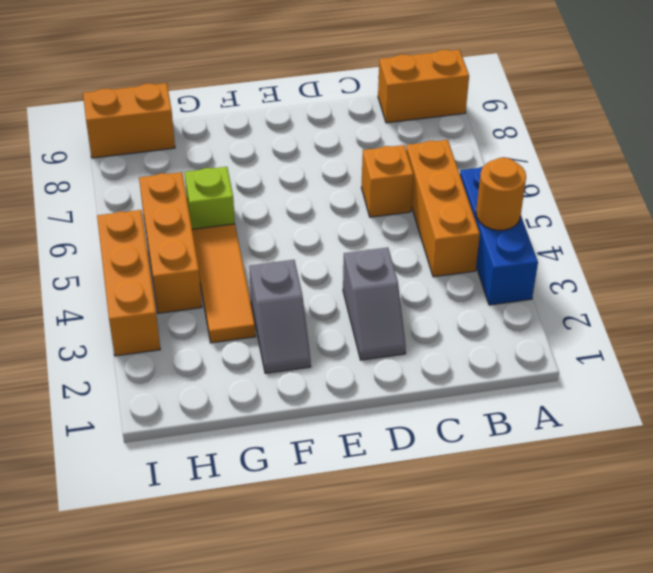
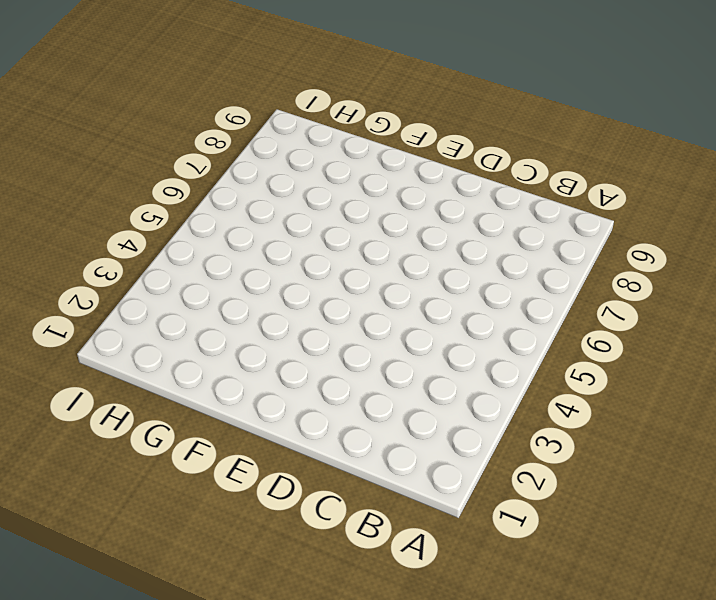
none -> blue 1x3 brick [460,167,538,305]
none -> orange 1x2 brick [378,50,469,123]
none -> orange 1x3 brick [406,140,480,277]

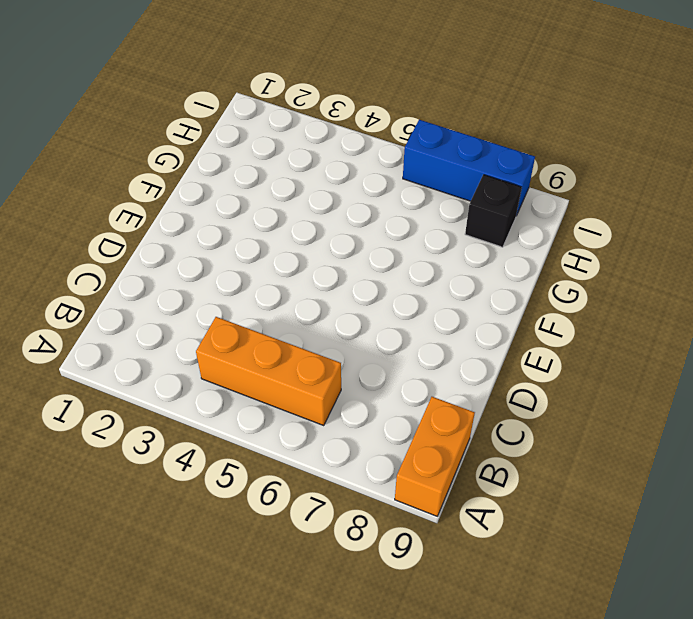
black 1x1 brick [465,175,522,247] -> none
blue 1x3 brick [403,120,535,216] -> blue 1x3 brick moved to [460,167,538,305]
none -> orange 1x1 brick [361,145,414,217]
none -> grey 1x2 slope [343,247,406,360]
none -> grey 1x2 slope [249,260,311,373]

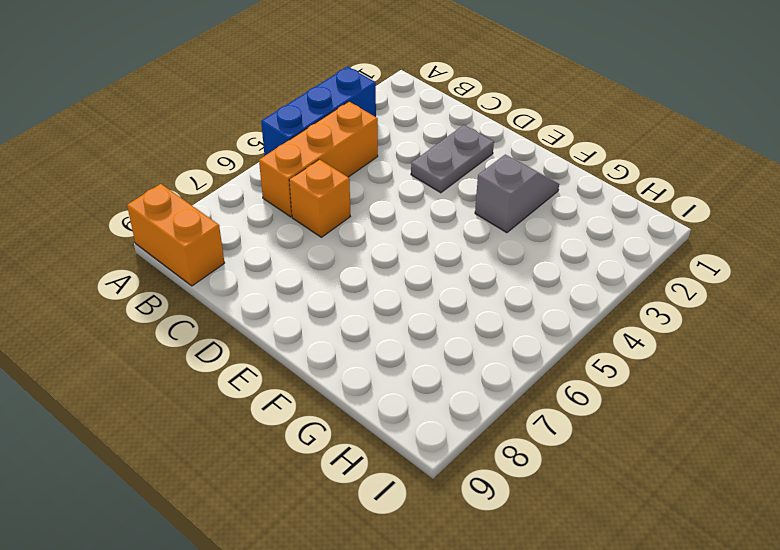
grey 1x2 plate [411,125,494,193] -> grey 1x2 slope [343,247,406,360]
none -> orange 1x3 tile [192,224,256,343]
none -> lime 1x1 brick [184,167,235,229]
none -> orange 1x3 brick [139,172,202,313]

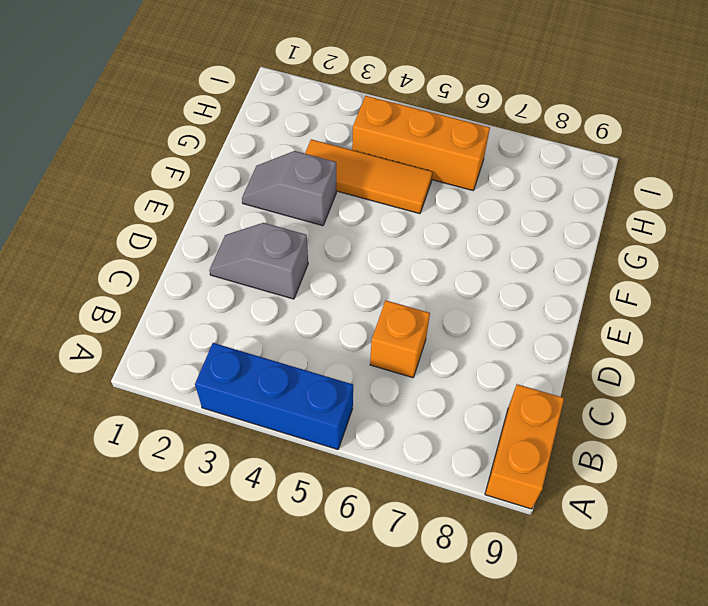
none -> orange 1x3 brick [406,140,480,277]
none -> lime 1x1 brick [184,167,235,229]
none -> orange 1x2 brick [83,83,175,158]

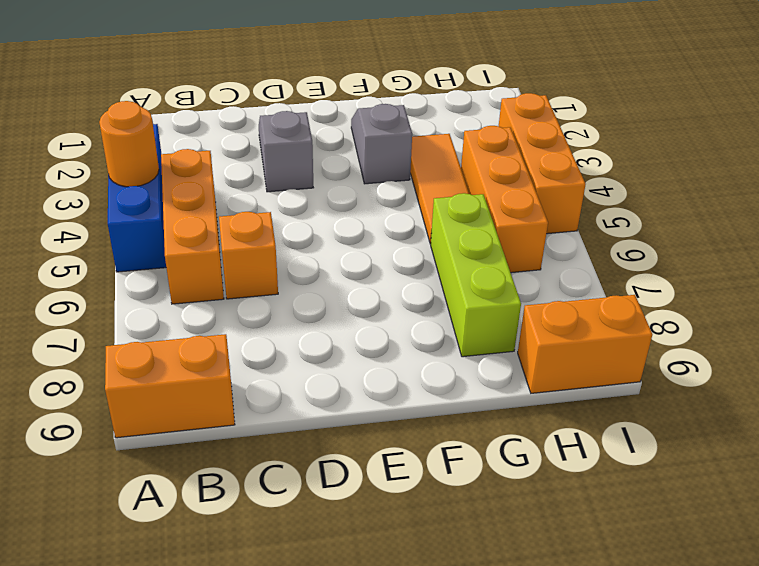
lime 1x3 brick [431,193,521,357] -> lime 1x1 brick [184,167,235,229]

